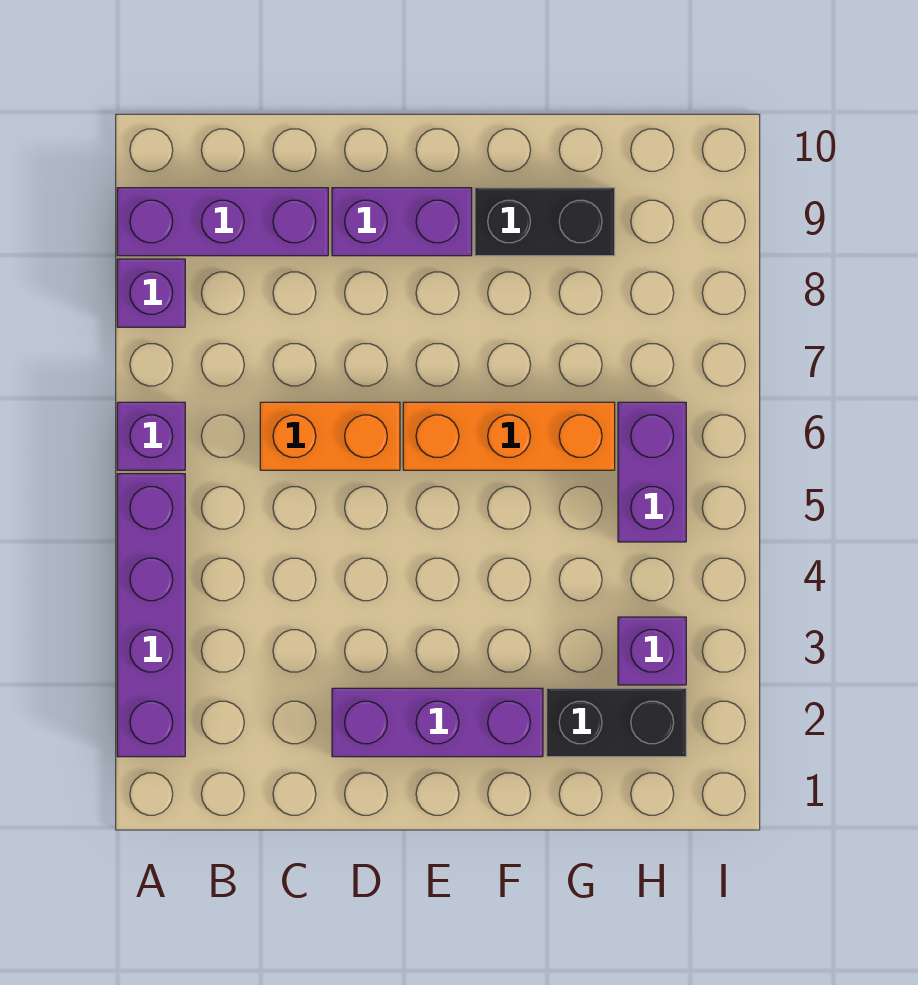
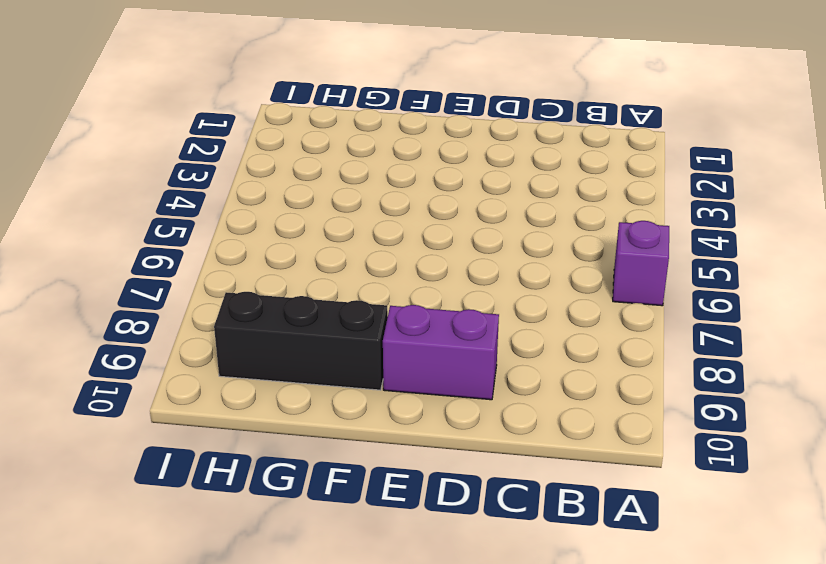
black 1x3 brick [214,292,388,390] -> black 1x2 brick [475,188,615,256]
none -> purple 1x4 brick [117,474,185,757]
none -> purple 1x1 brick [117,259,185,327]
none -> purple 1x3 brick [117,188,328,256]

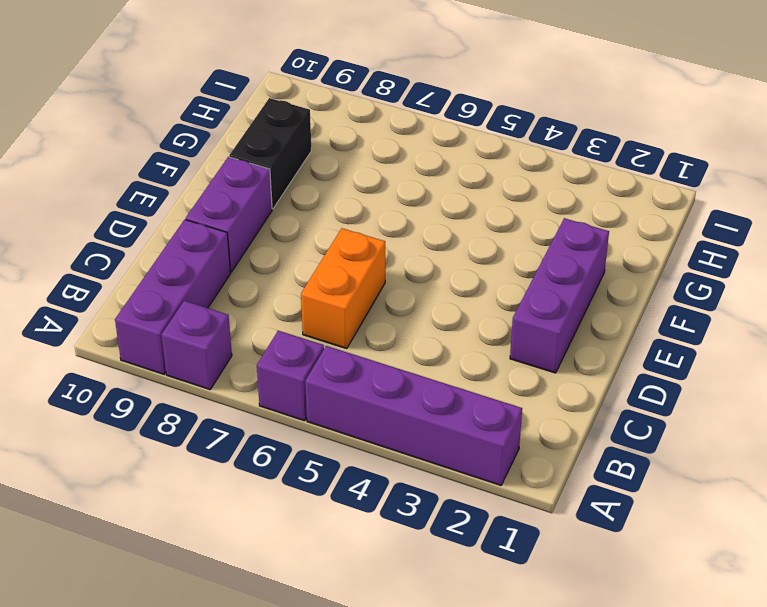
none -> orange 1x3 brick [403,402,615,470]
none -> black 1x2 brick [547,688,686,757]
none -> purple 1x1 brick [618,617,686,685]

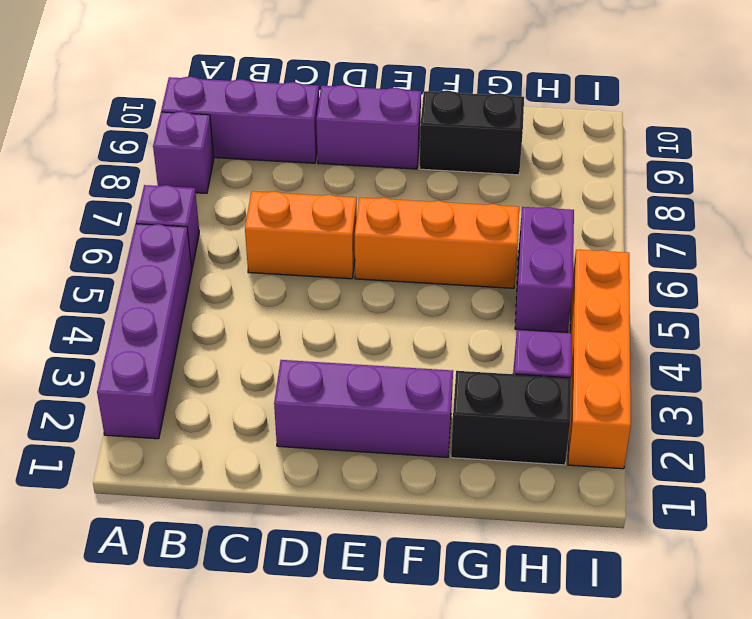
orange 1x4 brick [568,250,631,469] -> none

